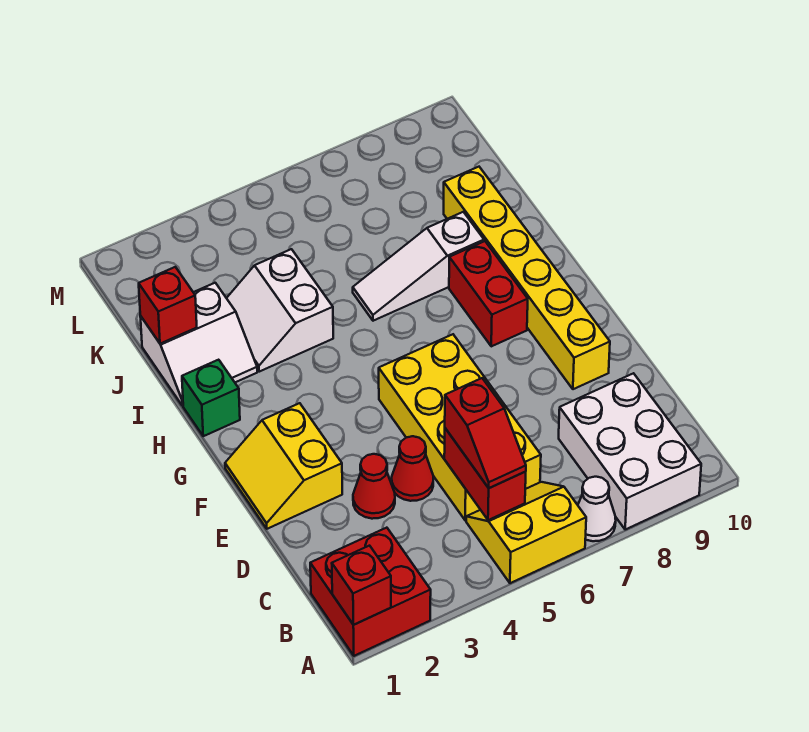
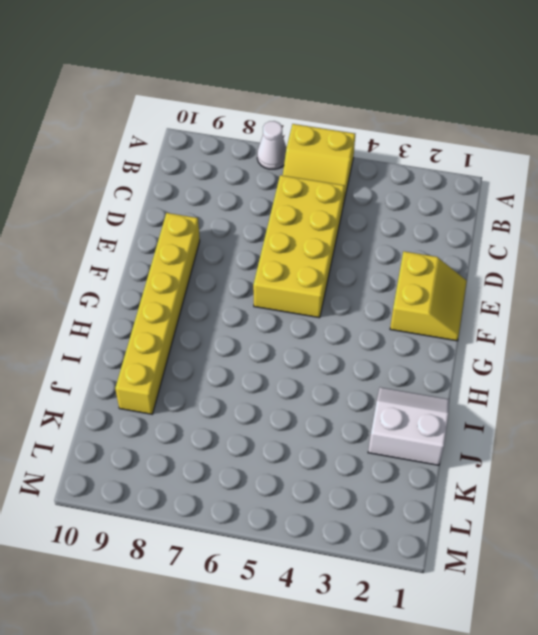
none -> red 2x2 brick [310,528,431,656]
none -> white 2x3 brick [559,373,701,530]
none -> red 1x1 cone [353,454,395,519]

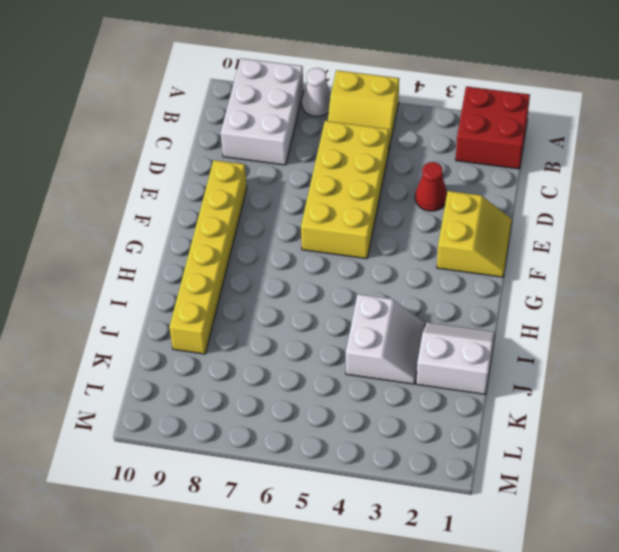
none -> red 1x1 cone [392,436,433,501]
none -> red 1x2 brick [449,241,528,346]
none -> green 1x1 brick [182,360,240,436]

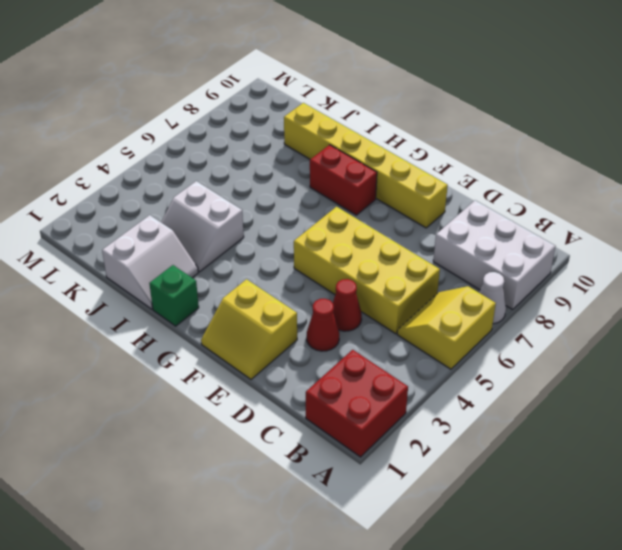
none -> white 1x3 slope [353,212,484,321]
none -> red 1x1 brick [332,546,391,625]
none -> red 1x2 brick [444,428,526,520]

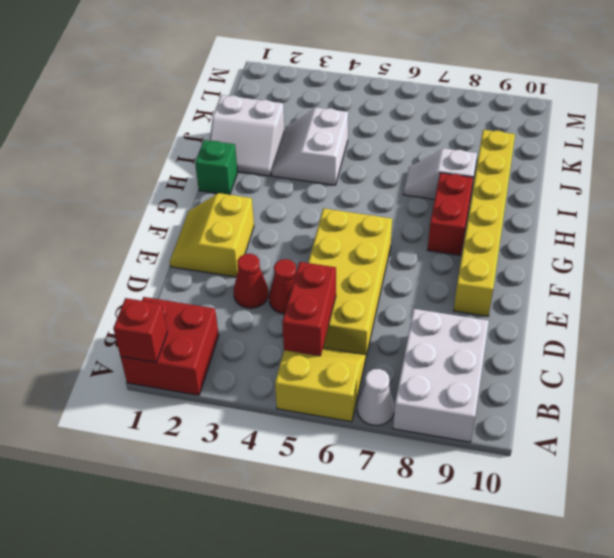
white 1x2 slope [404,148,477,199] -> white 1x3 slope [353,212,484,321]
none -> red 1x1 brick [139,267,197,344]
none -> red 1x2 slope [445,378,526,488]

